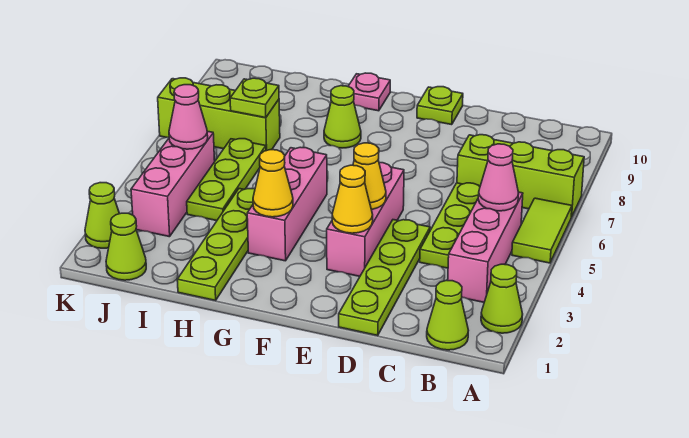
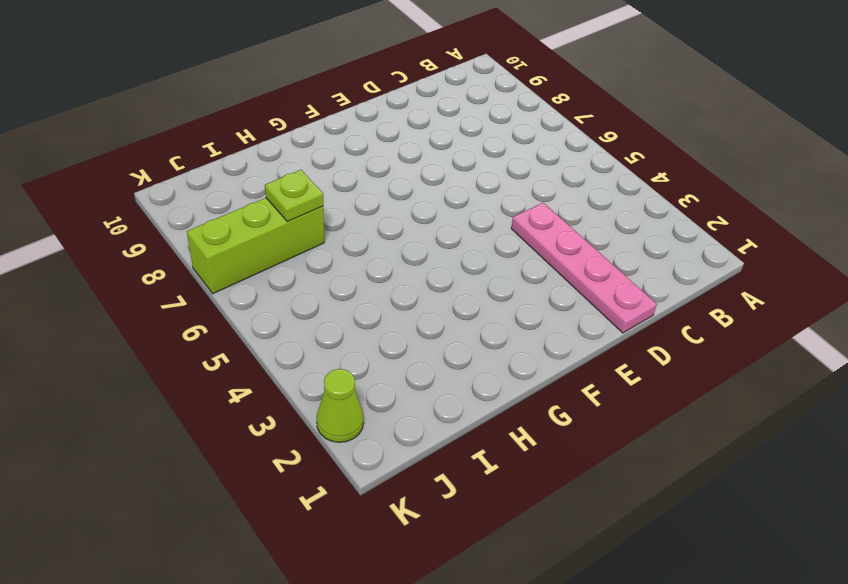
pink 1x4 plate [511,203,657,333] -> lime 1x4 plate [339,220,430,335]
none -> lime 1x1 cone [481,264,523,333]
none -> lime 1x2 tile [512,198,572,263]
none -> lime 1x3 brick [457,135,584,217]

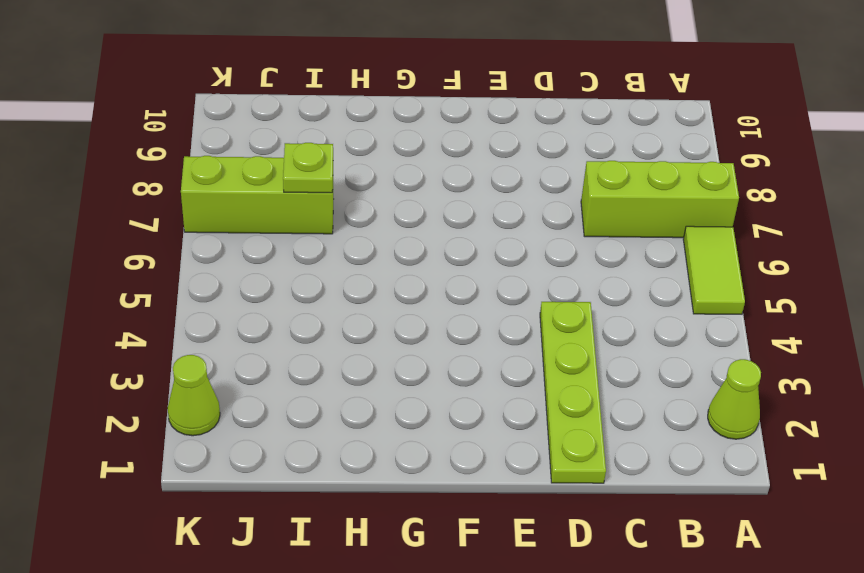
none -> lime 1x1 cone [427,280,469,350]
none -> pink 1x3 brick [448,192,523,302]
none -> lime 1x3 plate [420,183,480,268]

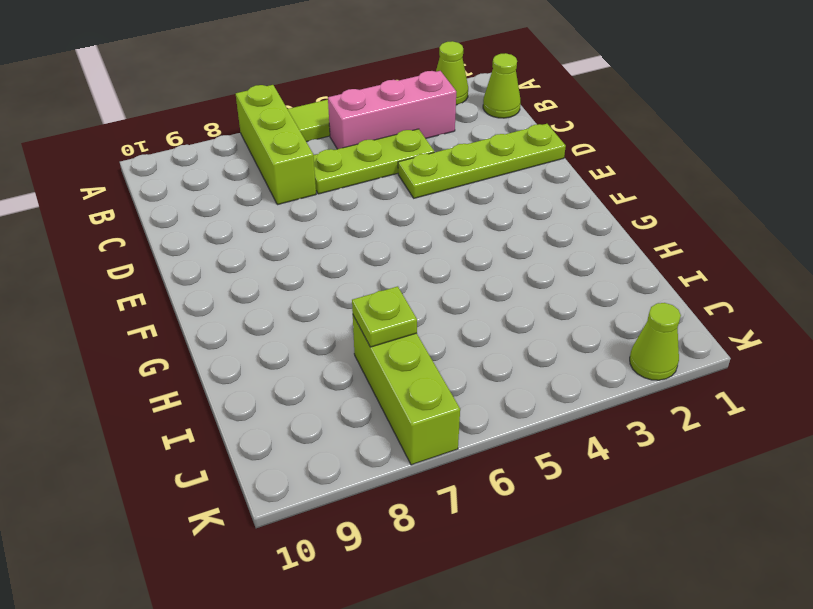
none -> pink 1x3 brick [327,163,404,276]
none -> lime 1x1 plate [417,87,463,125]
none -> pink 1x3 brick [247,147,327,261]

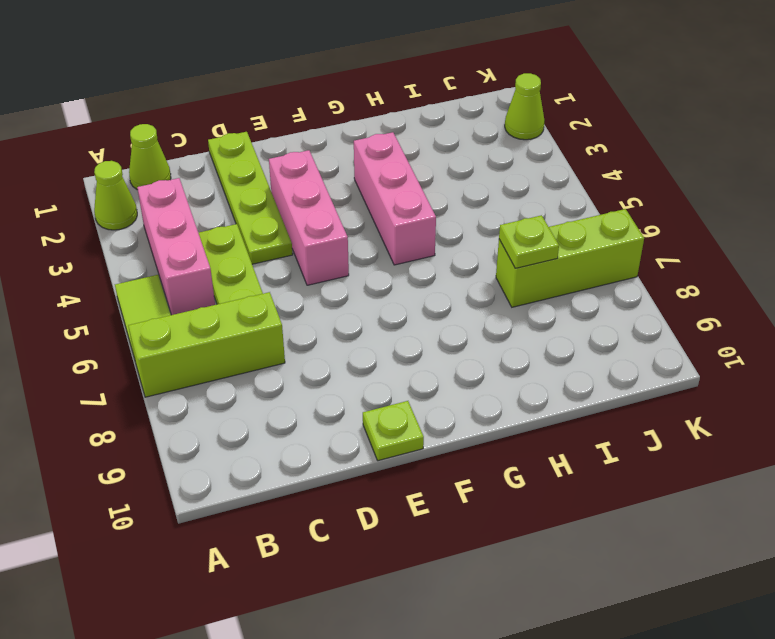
none -> lime 1x1 cone [324,86,361,148]
none -> pink 1x1 plate [348,73,390,111]
none -> lime 1x4 plate [177,189,255,300]

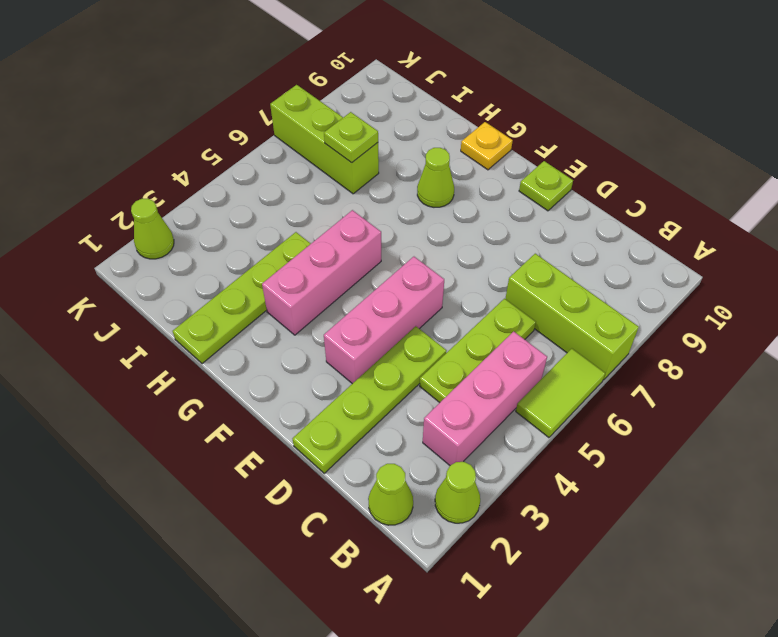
yellow 1x1 plate [461,122,513,170] -> pink 1x1 plate [348,73,390,111]
none -> lime 1x3 plate [187,139,266,221]
none -> lime 1x1 cone [106,213,146,280]
none -> pink 1x3 brick [131,131,215,237]

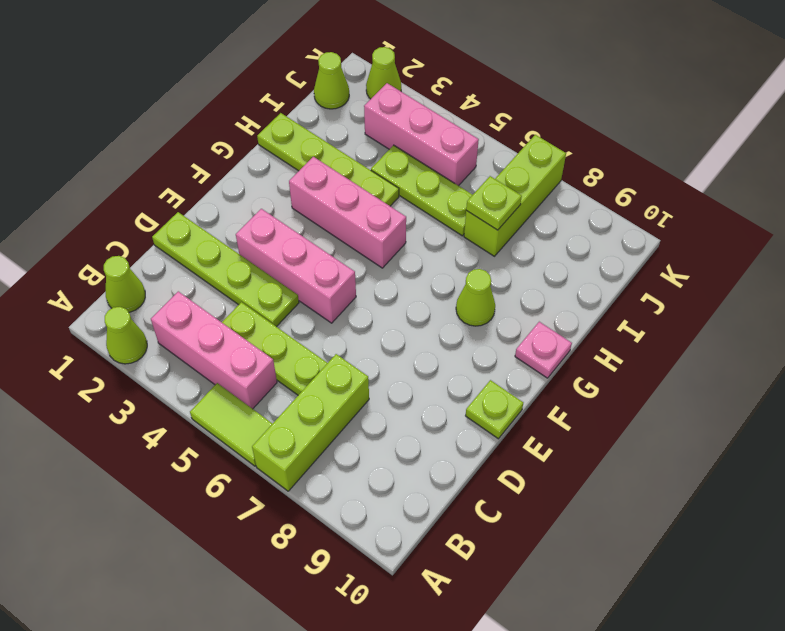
none -> pink 1x1 cone [478,144,519,211]
none -> yellow 1x1 cone [332,165,373,233]
none -> yellow 1x1 cone [353,143,386,210]

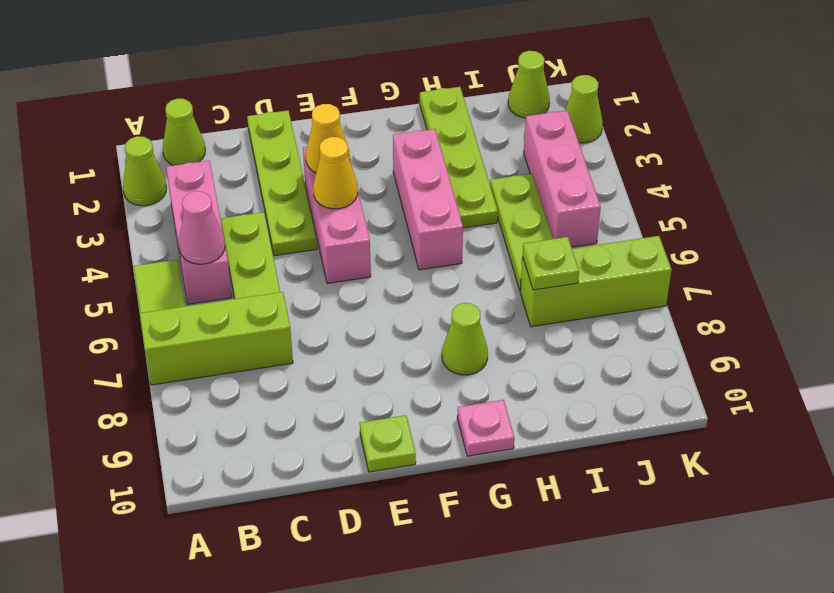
none -> yellow 1x1 cone [253,150,293,217]
none -> pink 1x1 cone [169,85,208,149]

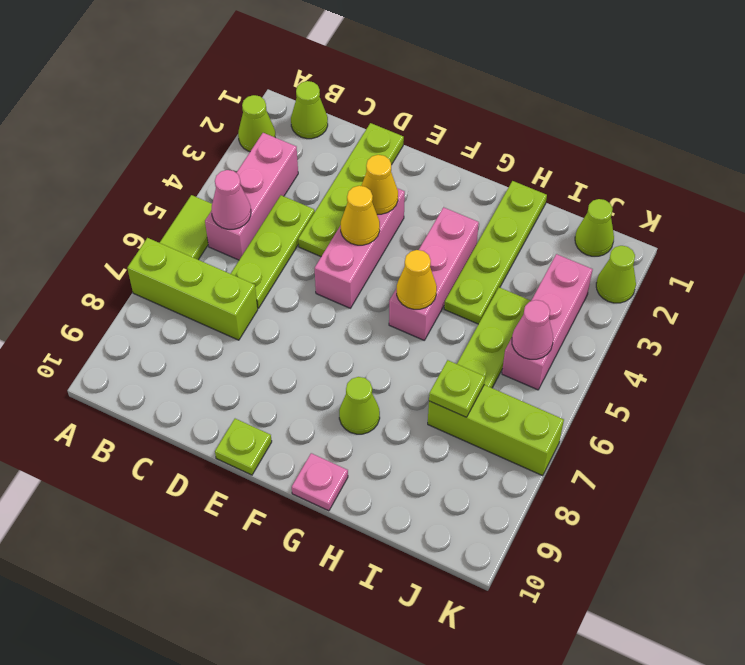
yellow 1x1 cone [397,250,437,309] -> yellow 1x1 cone moved to [253,150,293,217]

